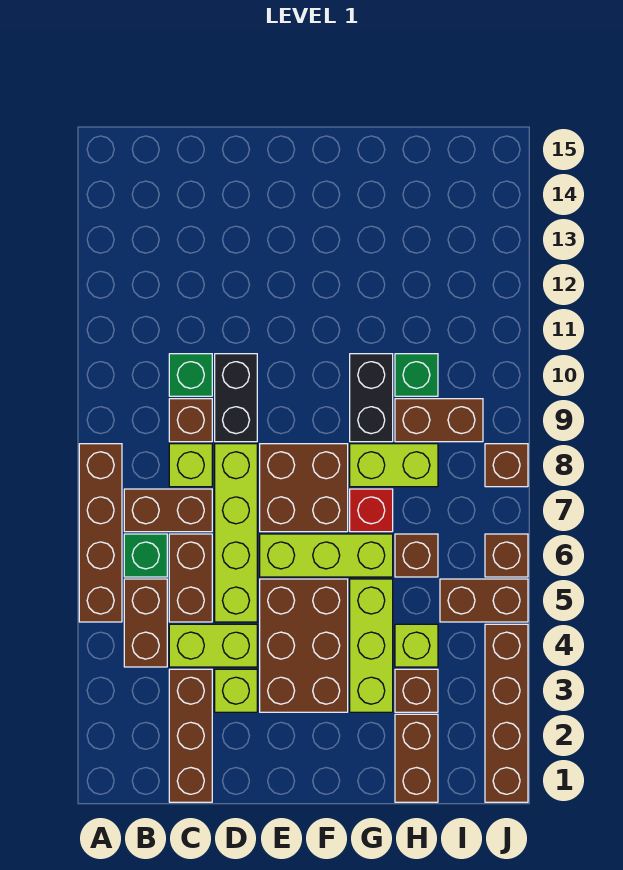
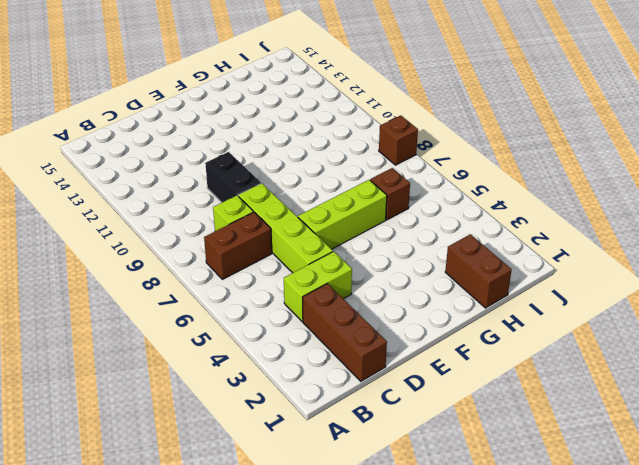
none -> brown 1x4 brick [79,444,122,622]
none -> brown 1x2 brick [124,579,167,667]
none -> green 1x1 brick [124,534,167,577]
none -> brown 1x2 brick [169,534,212,622]

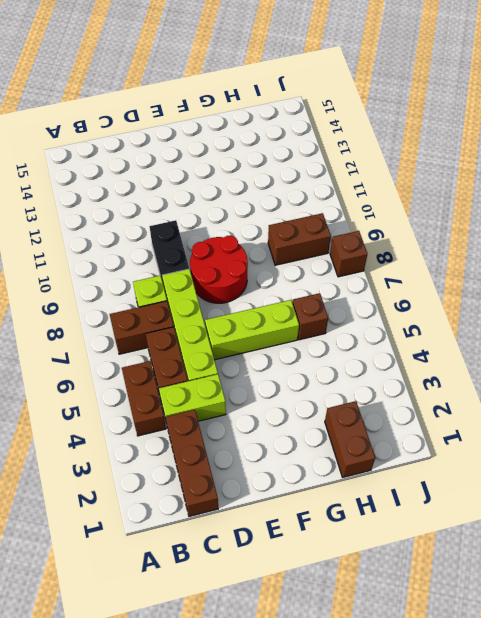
red 2x2 round brick [190,236,248,303] -> brown 2x2 brick [260,444,348,532]
none -> brown 1x4 brick [79,444,122,622]
none -> green 1x1 brick [124,534,167,577]
none -> brown 1x1 brick [169,399,212,442]
none -> green 1x1 brick [169,354,212,396]

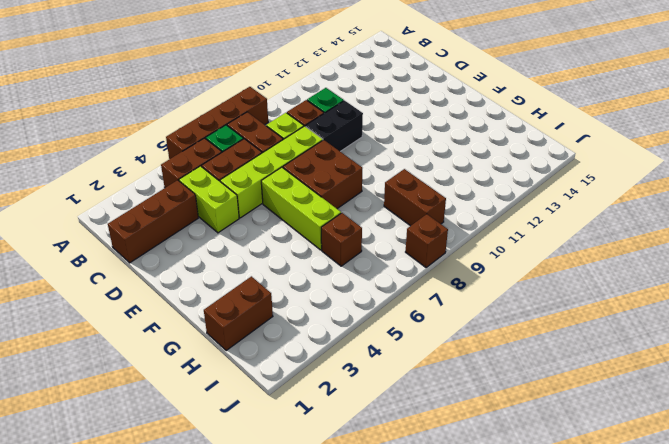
none -> lime 1x1 brick [215,669,257,712]
none -> brown 2x3 brick [260,579,348,712]
none -> lime 1x3 brick [350,579,393,712]
none -> red 1x1 brick [350,489,393,532]

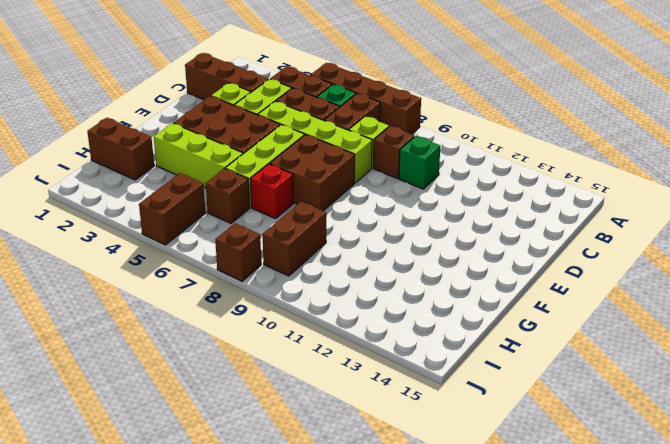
none -> black 1x2 brick [215,354,257,442]
none -> lime 1x2 brick [350,444,438,487]
none -> black 1x2 brick [350,354,393,442]
none -> brown 1x1 brick [395,669,438,712]

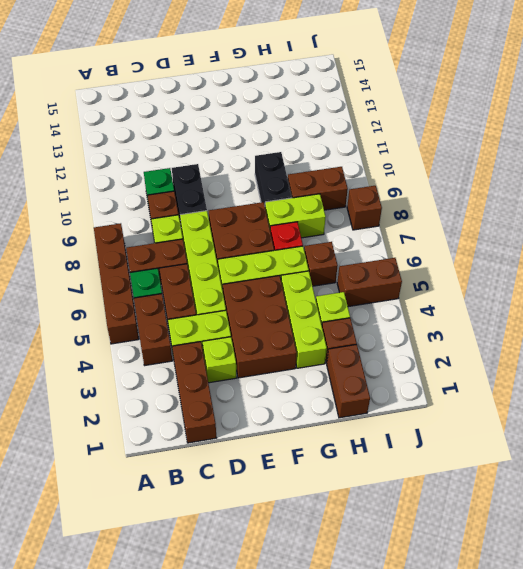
none -> green 1x1 brick [395,354,438,396]
none -> brown 1x4 brick [485,624,528,802]
none -> brown 1x1 brick [485,534,528,577]

